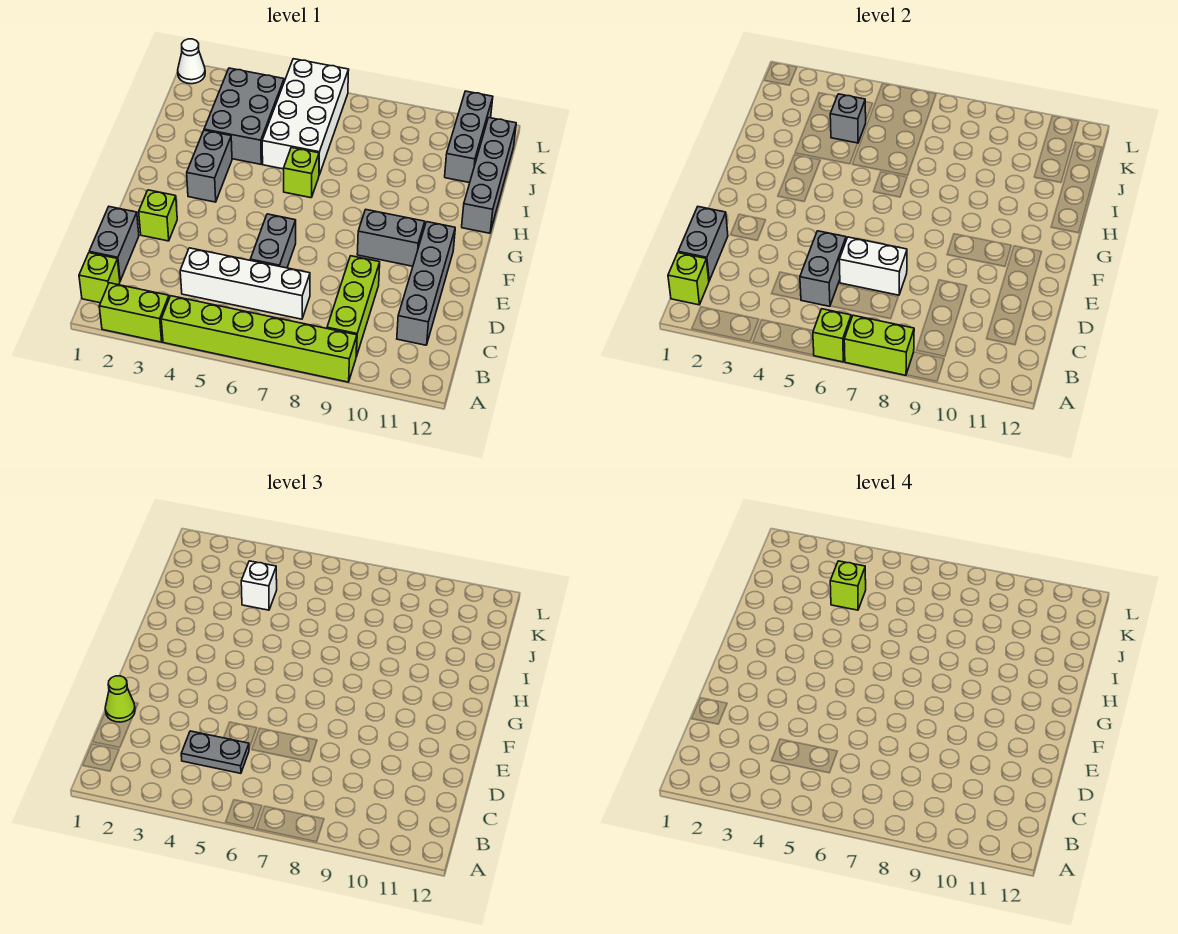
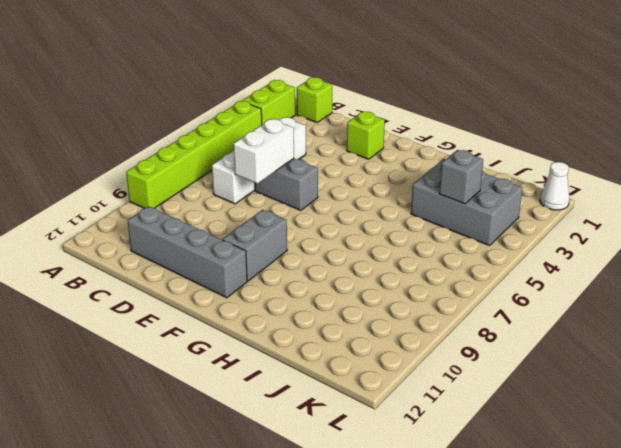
none -> lime 1x3 brick [327,256,380,357]
none -> grey 1x2 brick [89,207,139,281]
none -> grey 1x2 brick [187,130,232,202]

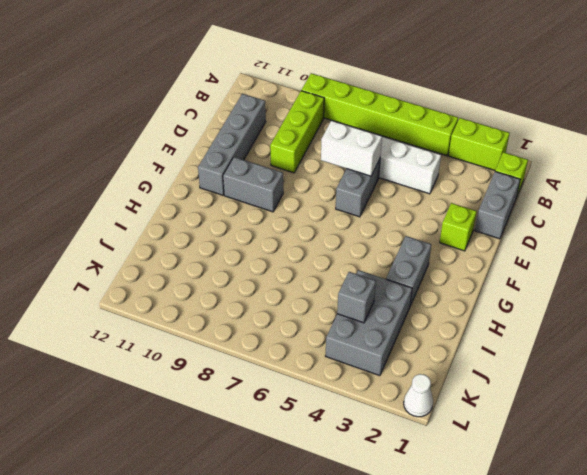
none -> lime 1x1 brick [284,147,319,198]
none -> grey 1x4 brick [462,118,516,233]
none -> white 2x4 brick [262,59,349,175]

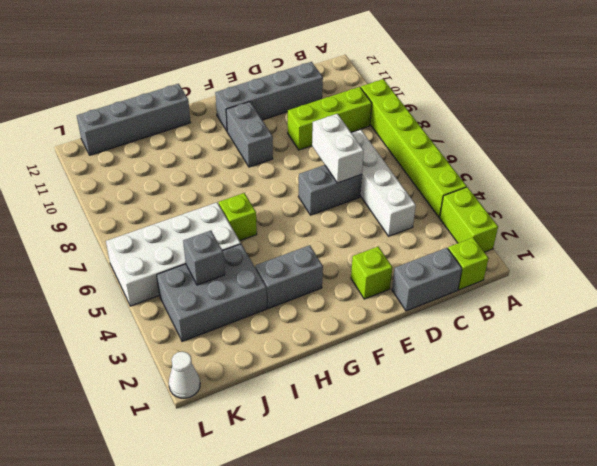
none -> grey 1x3 brick [445,91,493,183]
none -> lime 1x1 brick [813,309,851,362]
none -> lime 1x2 brick [844,315,914,375]

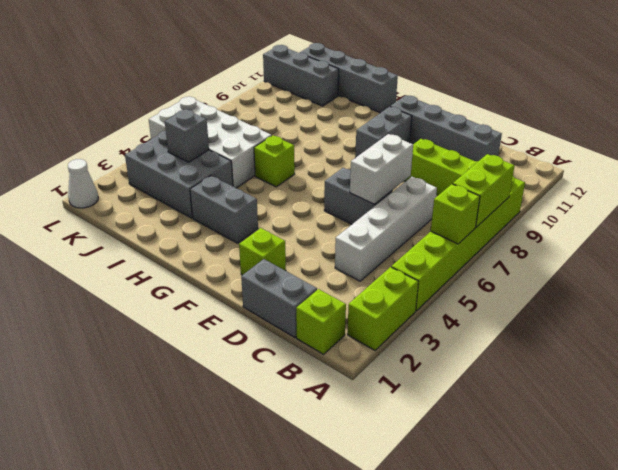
none -> lime 1x1 brick [668,253,709,305]
none -> grey 1x2 brick [678,207,728,281]
none -> grey 1x2 brick [800,231,846,306]

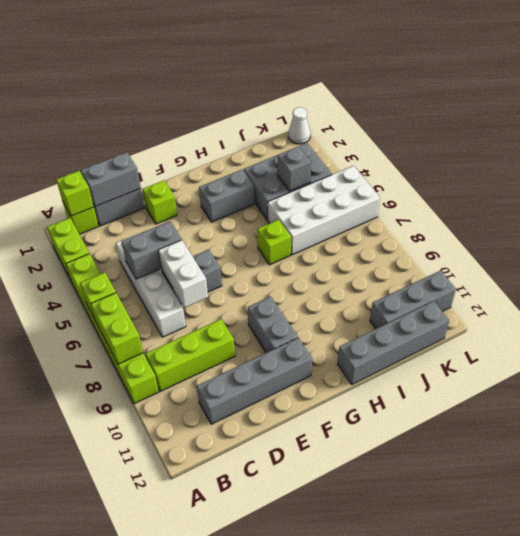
none -> grey 1x2 plate [181,731,249,773]
none -> lime 1x1 cone [105,676,135,722]
none -> white 1x1 brick [241,561,277,610]

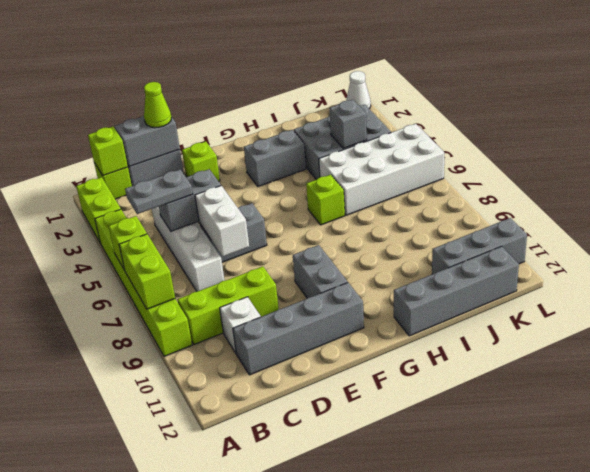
grey 1x2 plate [125,170,193,214] -> grey 1x2 plate turned to [181,731,249,773]
white 1x1 brick [220,297,261,353] -> white 1x1 brick moved to [241,561,277,610]
none -> lime 1x1 brick [830,561,866,610]

